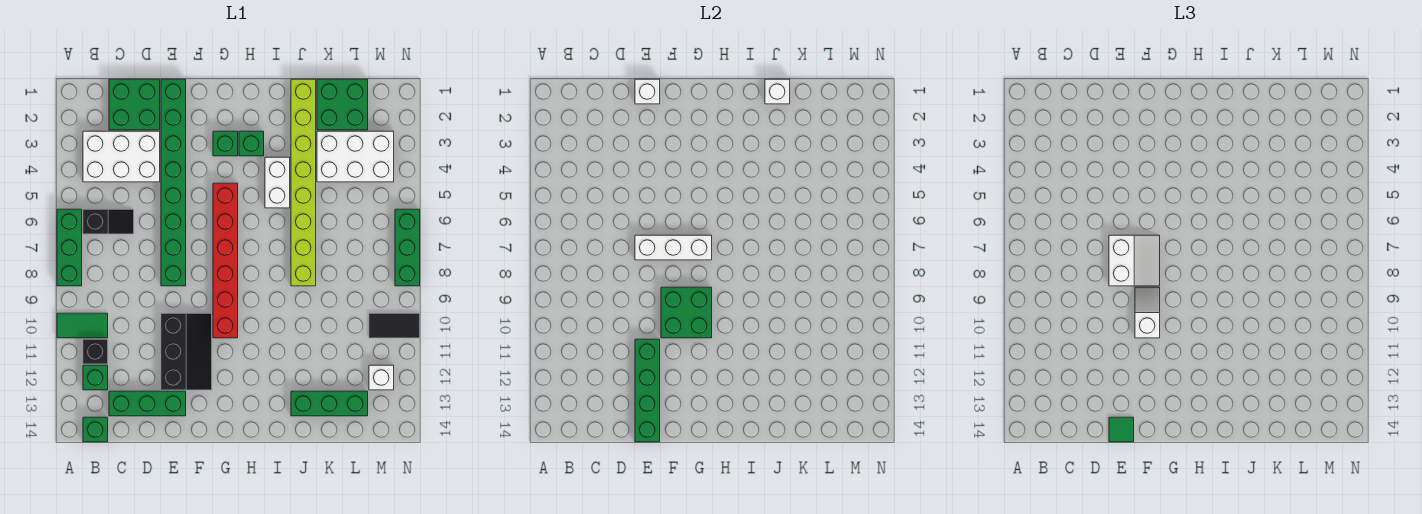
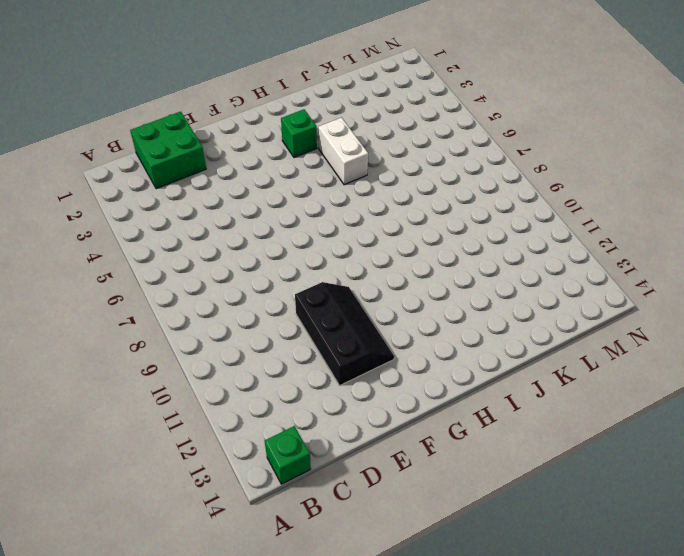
none -> green 1x3 brick [57,209,82,286]
none -> green 1x2 tile [57,313,108,338]
none -> white 2x3 brick [83,131,160,182]
none -> black 1x2 slope [83,209,134,234]

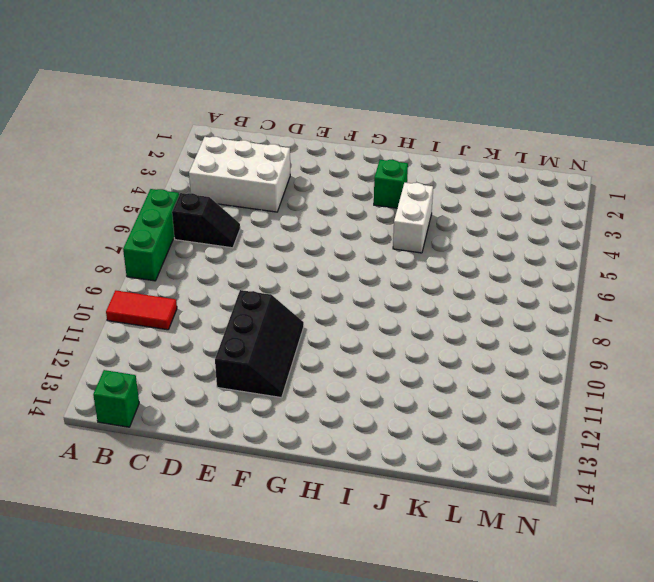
red 1x2 tile [106,290,177,330] -> green 1x2 tile [57,313,108,338]
none -> black 1x1 brick [83,339,108,364]
none -> green 1x1 brick [83,365,108,390]
none -> green 2x2 brick [109,79,160,130]
none -> green 1x3 brick [109,391,186,416]

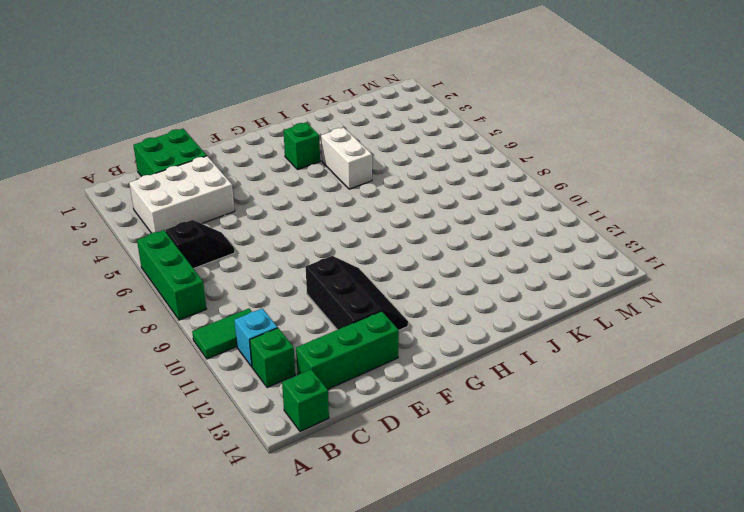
cyan 1x1 brick [234,308,278,367] -> black 1x1 brick [83,339,108,364]
none -> green 1x8 brick [161,79,186,286]
none -> green 1x1 brick [213,131,238,156]
none -> red 1x6 brick [213,183,238,338]
none -> lime 1x8 brick [291,79,316,286]

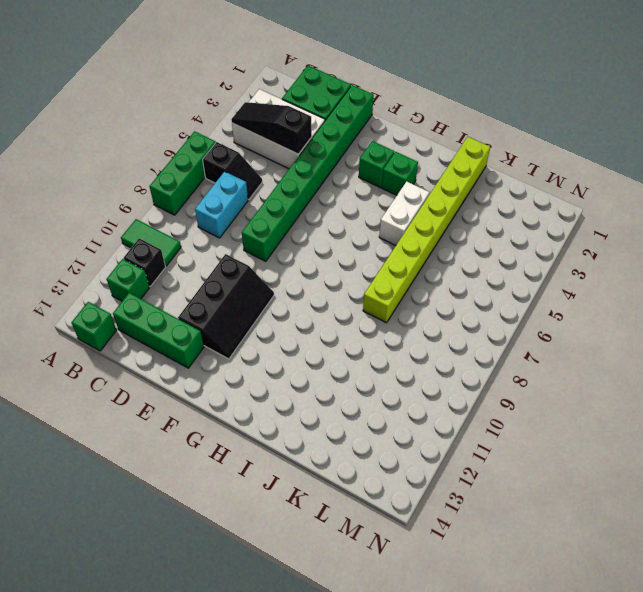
black 1x3 slope [231,102,312,154] -> none
cyan 1x2 brick [195,171,248,238] -> none
none -> red 1x6 brick [213,183,238,338]
none -> green 1x3 brick [291,391,368,416]
none -> green 2x2 brick [317,79,368,130]
none -> white 2x3 brick [317,131,394,182]

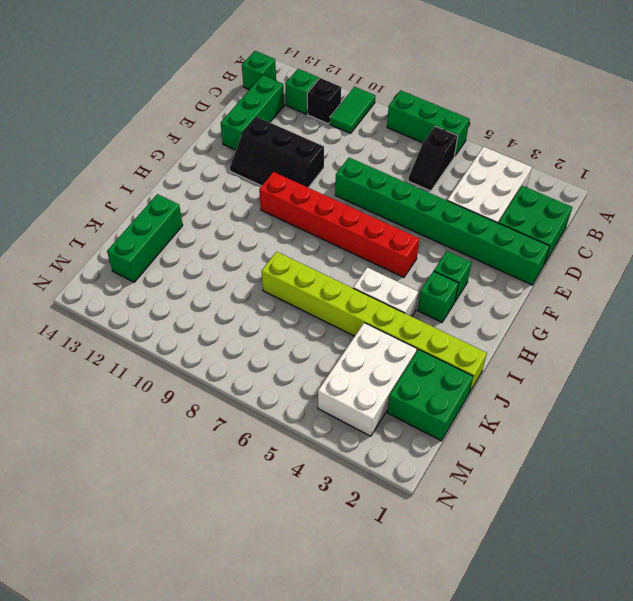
none -> black 1x2 tile [369,313,420,338]
none -> white 1x1 brick [369,365,394,390]
none -> green 1x3 brick [395,209,420,286]
none -> white 1x1 brick [635,79,660,104]

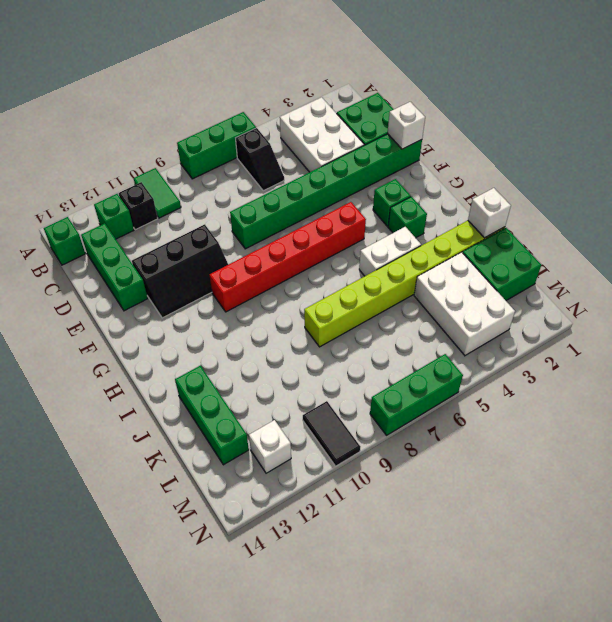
none -> white 1x3 brick [635,235,712,260]
none -> green 1x4 brick [635,339,660,442]
none -> green 2x2 brick [661,287,712,338]
none -> white 2x2 slope [1109,235,1160,286]

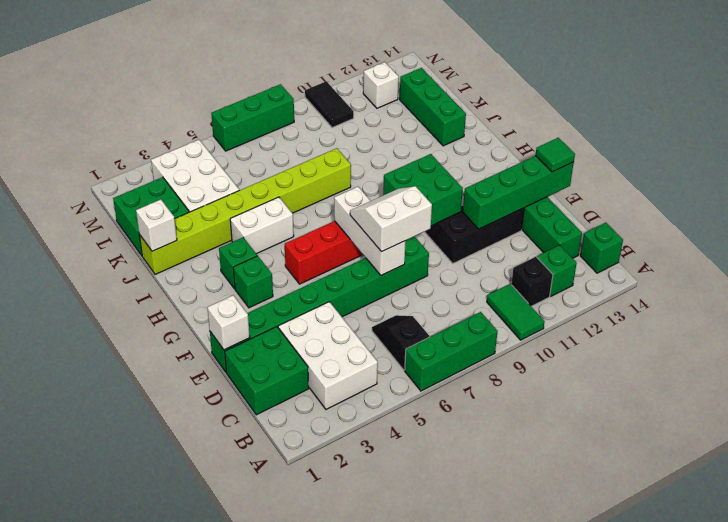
none -> white 1x2 slope [1135,287,1160,338]

